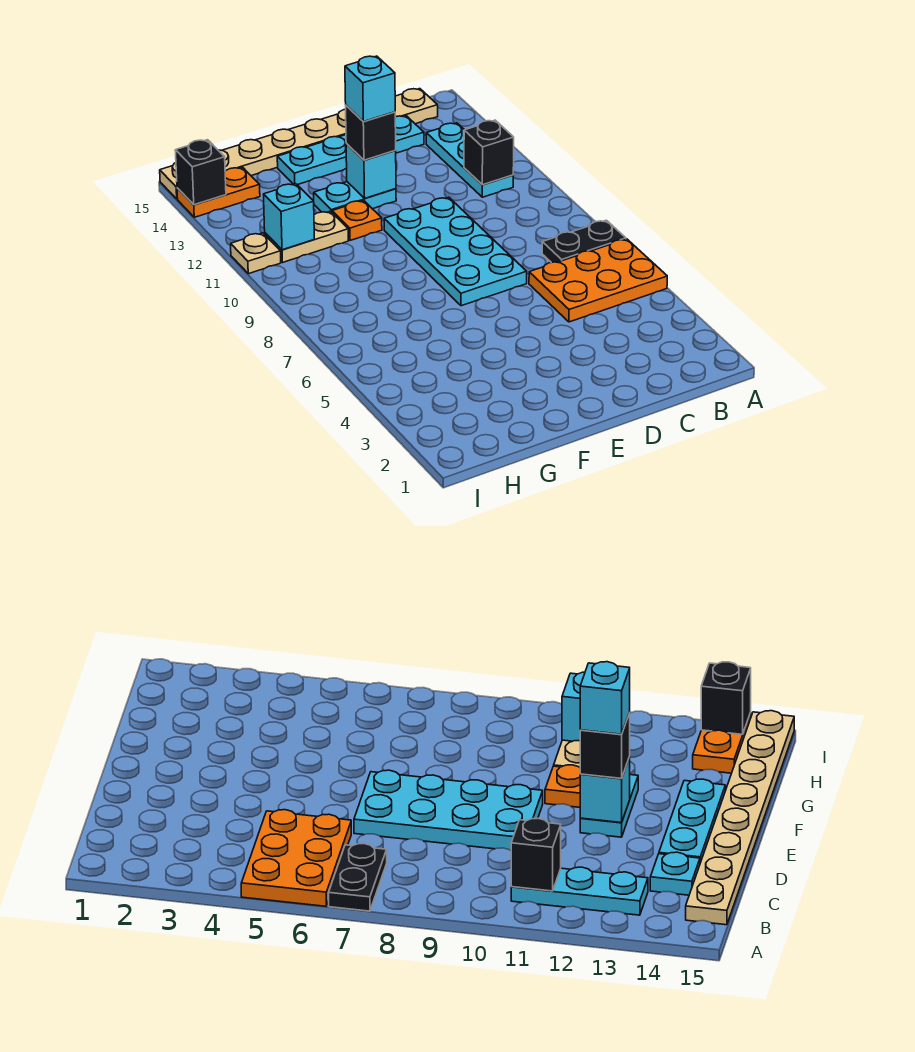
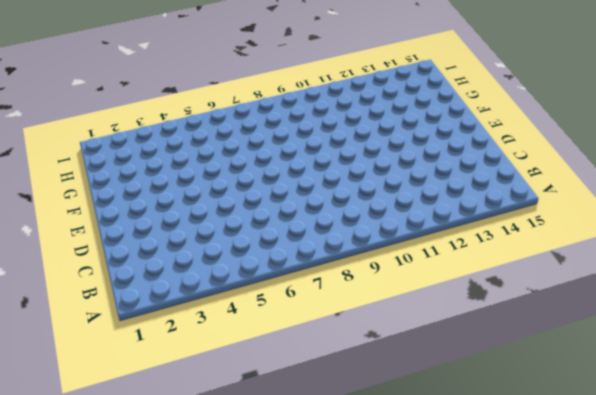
none -> orange 2x3 plate [529,239,667,322]
none -> black 1x2 plate [542,220,626,263]
none -> cyan 1x3 plate [426,123,513,197]

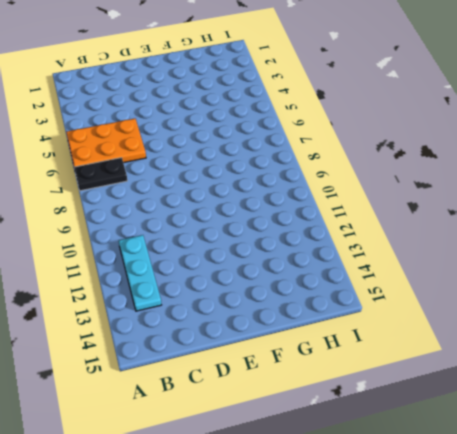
none -> tan 1x8 plate [160,89,438,199]
none -> cyan 1x1 plate [395,116,424,153]
none -> cyan 2x4 plate [384,197,527,306]

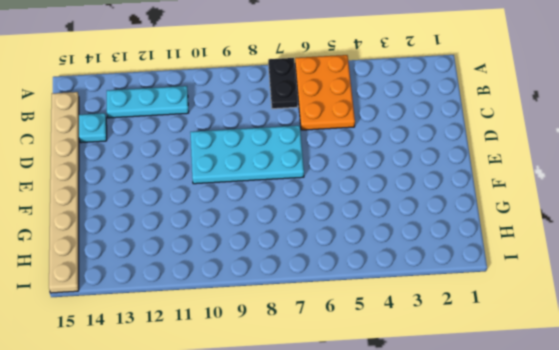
none -> cyan 1x3 plate [277,135,347,185]
none -> cyan 1x2 plate [314,182,396,212]
none -> orange 1x1 plate [332,200,382,240]

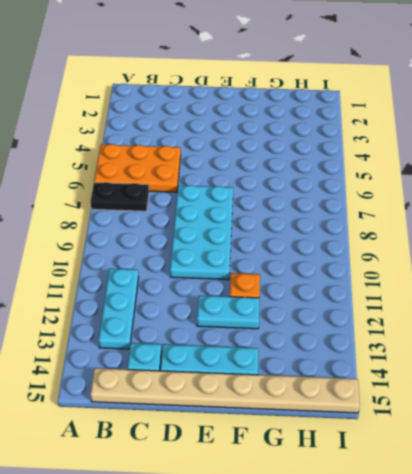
none -> tan 1x2 plate [265,211,348,263]
none -> orange 1x2 plate [177,167,260,217]
none -> tan 1x1 plate [231,233,281,274]

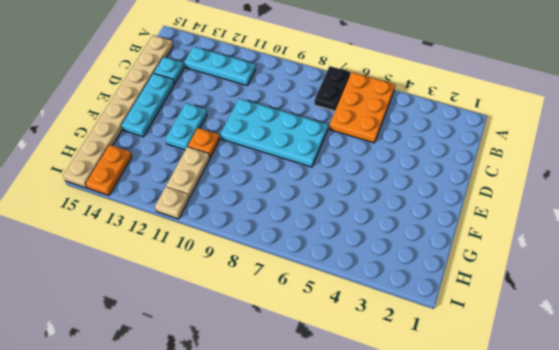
none -> black 1x1 brick [464,120,514,185]
none -> cyan 1x1 brick [346,144,396,198]
none -> cyan 1x1 brick [264,184,314,250]

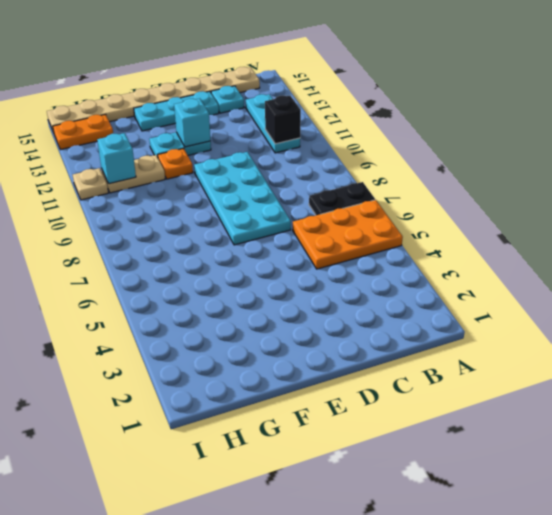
none -> black 1x1 brick [175,140,226,205]
none -> black 1x1 brick [346,105,396,160]
none -> cyan 1x1 brick [345,56,395,122]

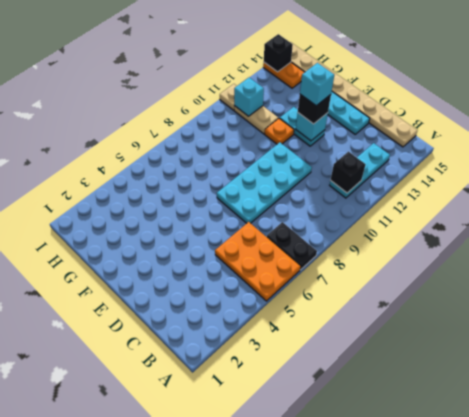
none -> cyan 1x1 plate [395,116,424,153]

